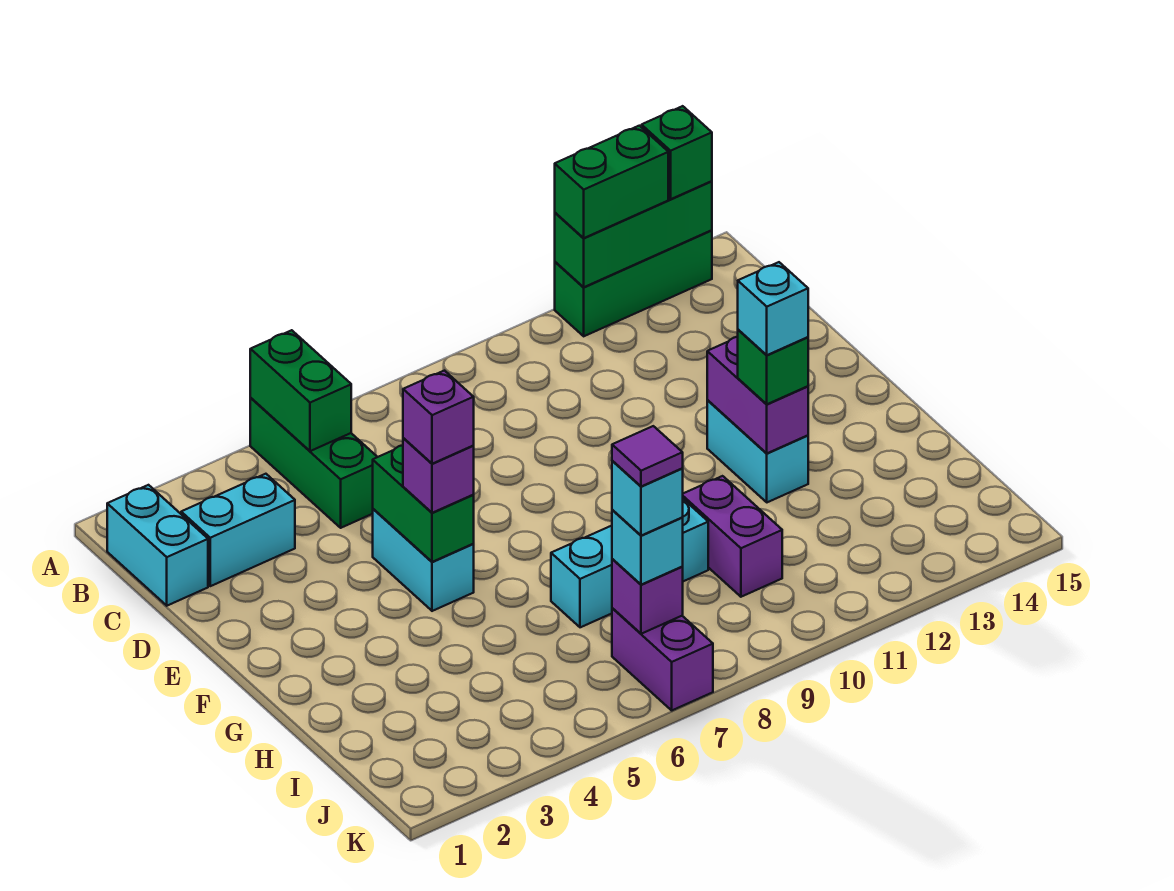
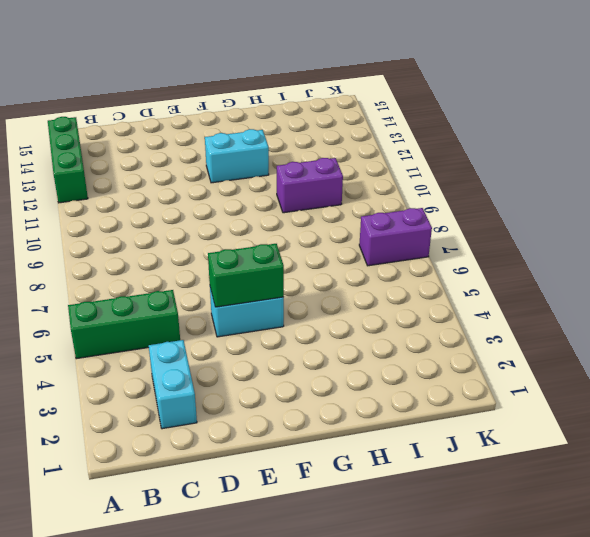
none -> cyan 1x2 brick [107,485,208,606]
none -> cyan 1x3 brick [551,499,708,627]
none -> green 1x2 brick [250,330,351,451]

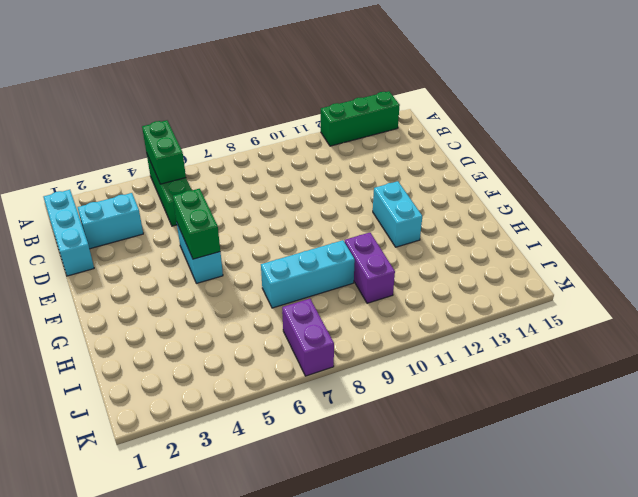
cyan 1x3 brick [44,190,94,276] -> cyan 1x2 brick [107,485,208,606]
none -> green 1x3 brick [555,181,712,287]
none -> purple 1x2 brick [707,337,808,453]
none -> purple 1x1 brick [612,559,683,634]

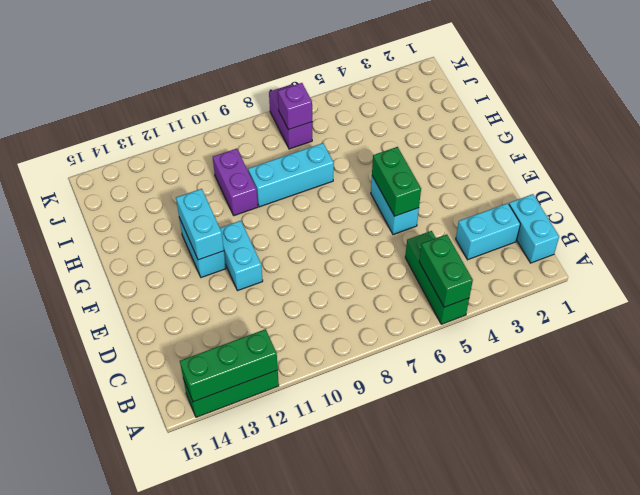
cyan 1x2 brick [220,221,263,291] -> none
cyan 1x2 brick [176,189,224,260] -> purple 1x2 brick [707,337,808,453]
none -> green 1x2 brick [555,126,668,238]
none -> green 1x1 brick [642,106,712,199]
none -> purple 1x1 brick [403,438,474,513]

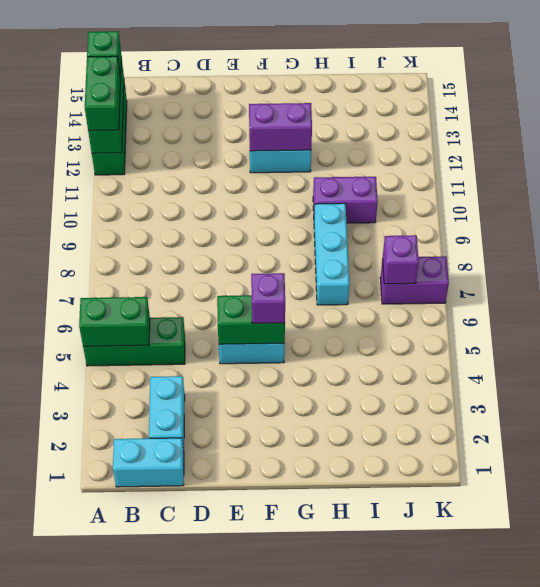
none -> green 1x1 brick [738,330,808,404]
none -> cyan 1x1 brick [612,510,683,585]
none -> purple 1x1 brick [403,371,474,464]

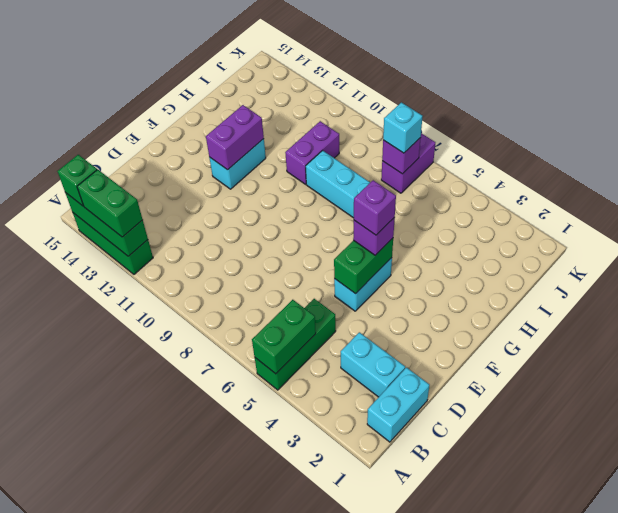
none -> green 1x1 brick [738,330,808,404]
none -> cyan 1x1 brick [738,262,808,355]
none -> cyan 1x1 brick [612,461,683,536]

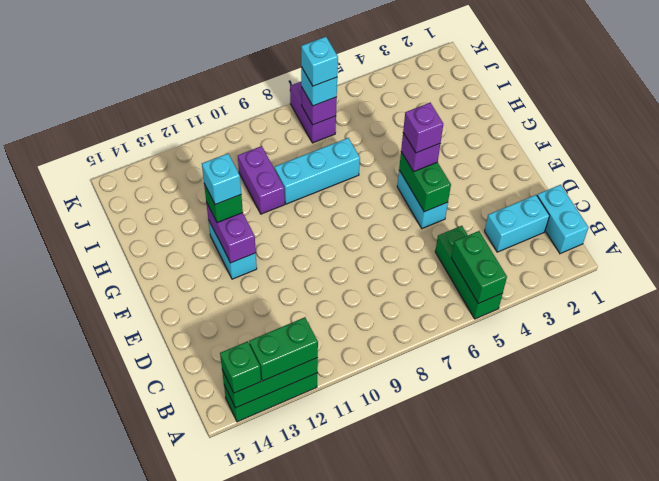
none -> purple 1x1 tile [612,426,683,486]

